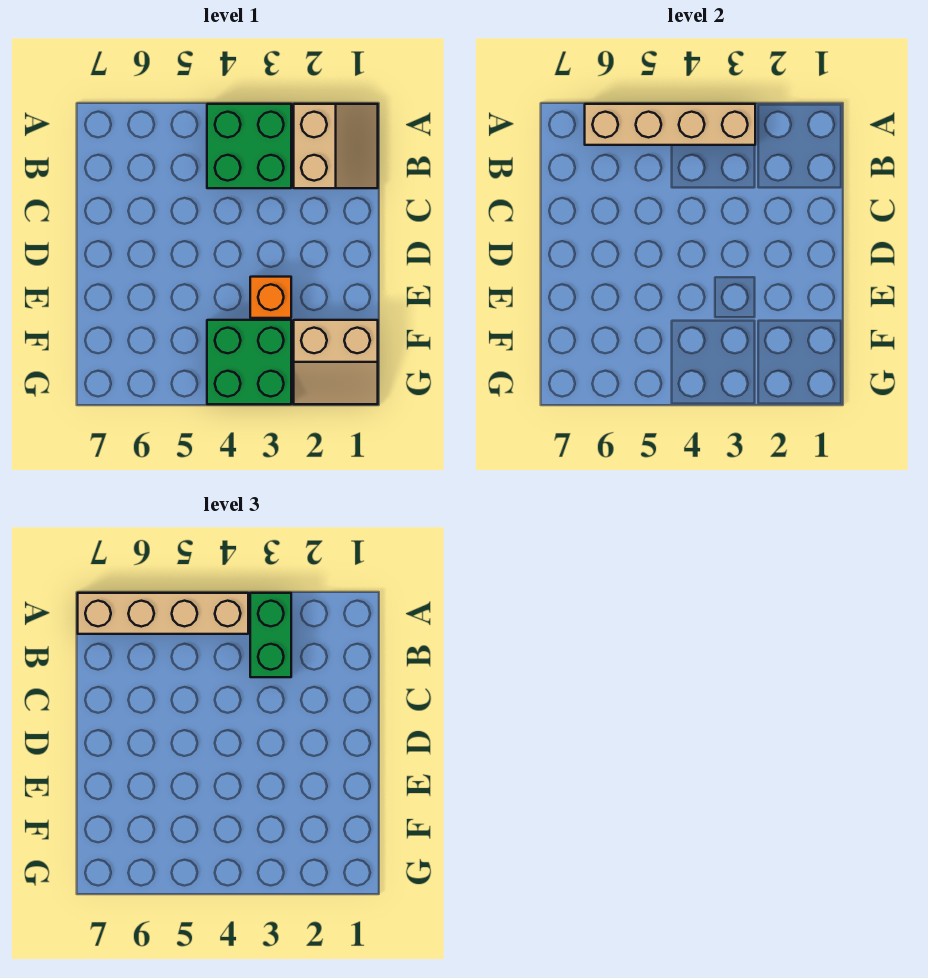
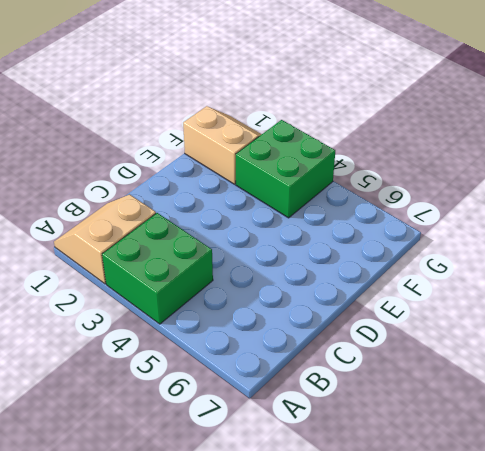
none -> orange 1x1 brick [250,277,291,318]
none -> tan 1x4 brick [585,104,755,145]

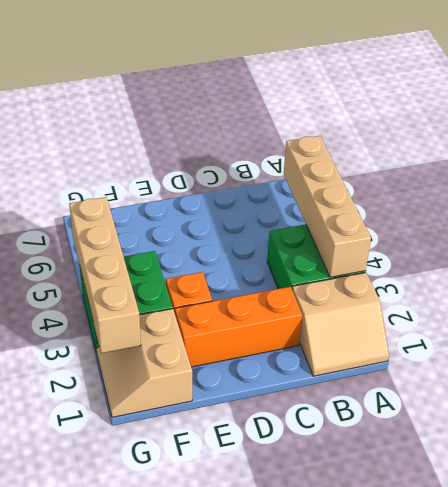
orange 1x3 brick [175,287,302,367] -> none
tan 1x4 brick [69,197,141,353] -> tan 1x4 brick moved to [78,593,248,634]
none -> green 1x2 brick [250,593,291,677]

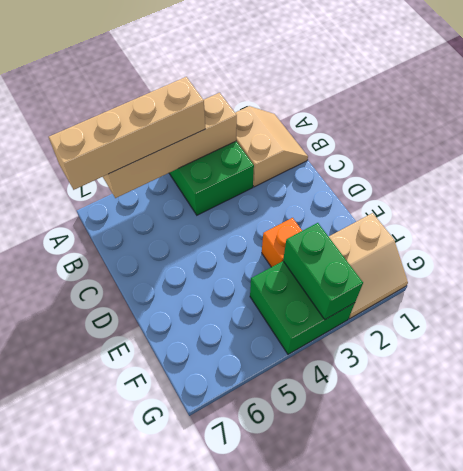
green 1x2 brick [283,223,363,320] -> green 1x2 brick moved to [250,593,291,677]

